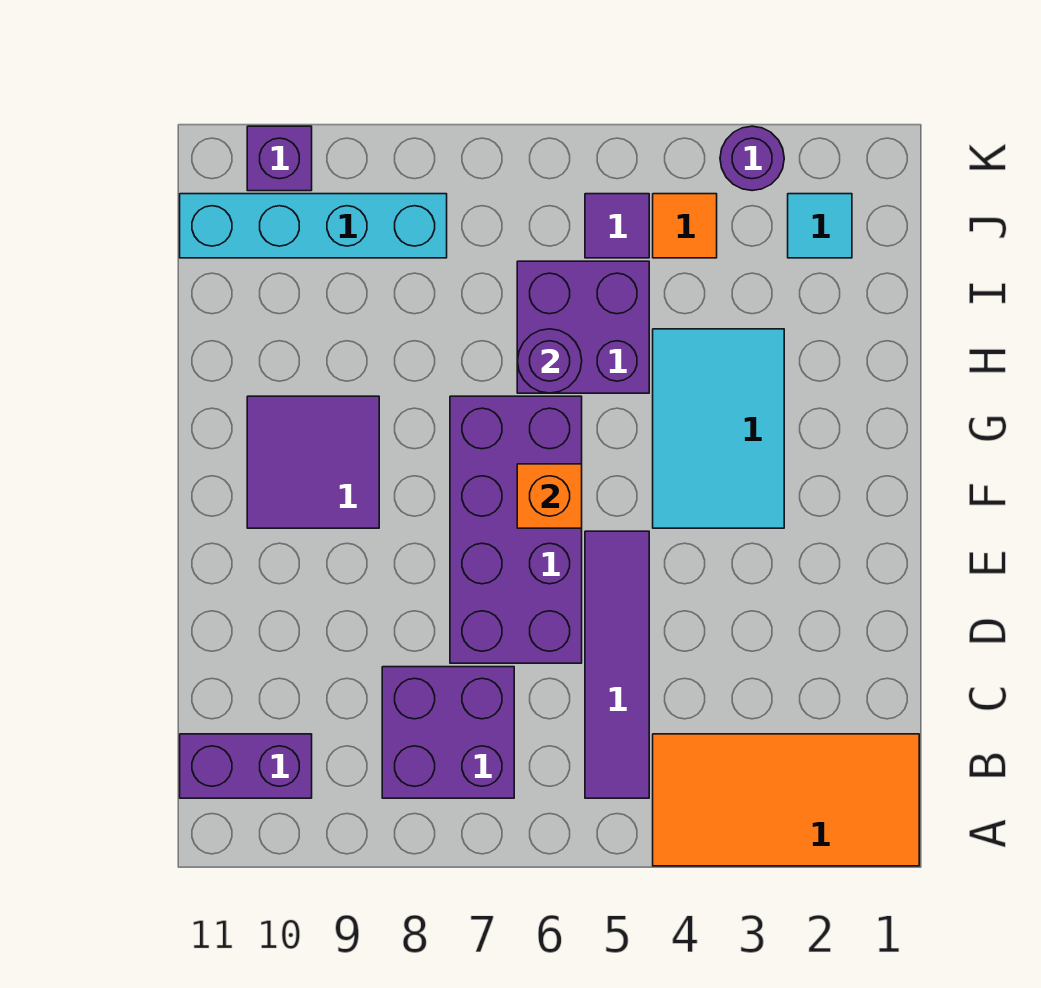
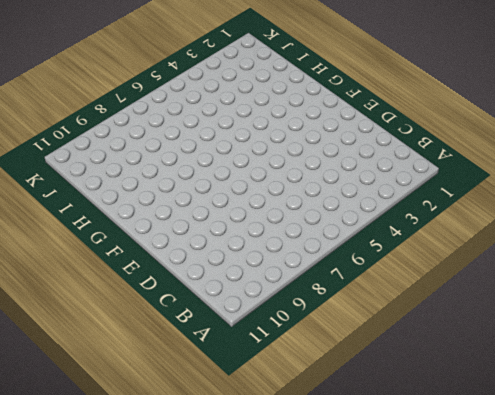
none -> orange 2x4 tile [653,734,919,866]
none -> purple 1x4 tile [585,531,649,798]
none -> purple 2x2 brick [382,667,514,798]

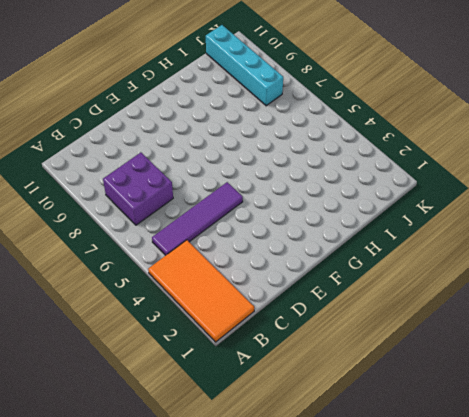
none -> purple 1x2 brick [180,734,312,798]
none -> purple 2x4 brick [450,396,582,663]
none -> cyan 2x3 tile [653,329,784,528]

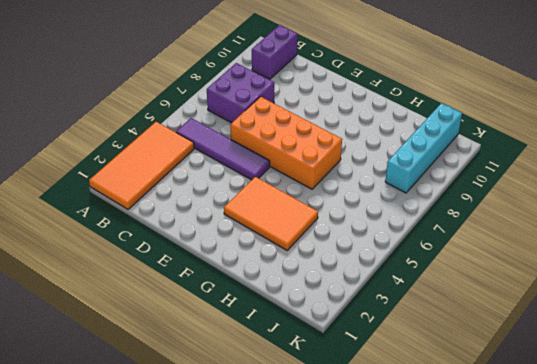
orange 2x4 brick [230,97,342,189] -> purple 2x4 brick [450,396,582,663]
orange 2x3 tile [224,177,318,250] -> cyan 2x3 tile [653,329,784,528]
none -> purple 2x2 tile [247,396,379,528]
none -> purple 2x2 brick [517,261,649,393]
none -> cyan 1x1 tile [788,194,852,258]

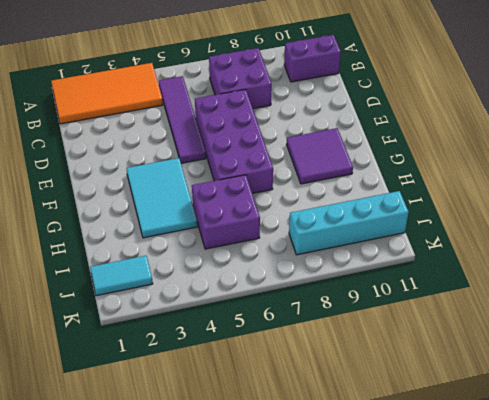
cyan 1x2 tile [90,256,153,296] -> cyan 1x1 tile [788,194,852,258]
none -> orange 1x1 tile [653,194,717,258]
none -> purple 1x1 tile [585,194,649,258]
none -> purple 1x1 round brick [720,126,784,191]

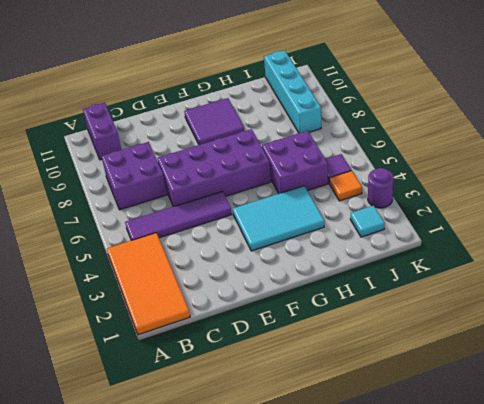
none -> purple 1x1 brick [247,126,312,191]
none -> orange 1x1 brick [517,464,582,528]
none -> purple 1x1 round brick [517,329,582,393]

